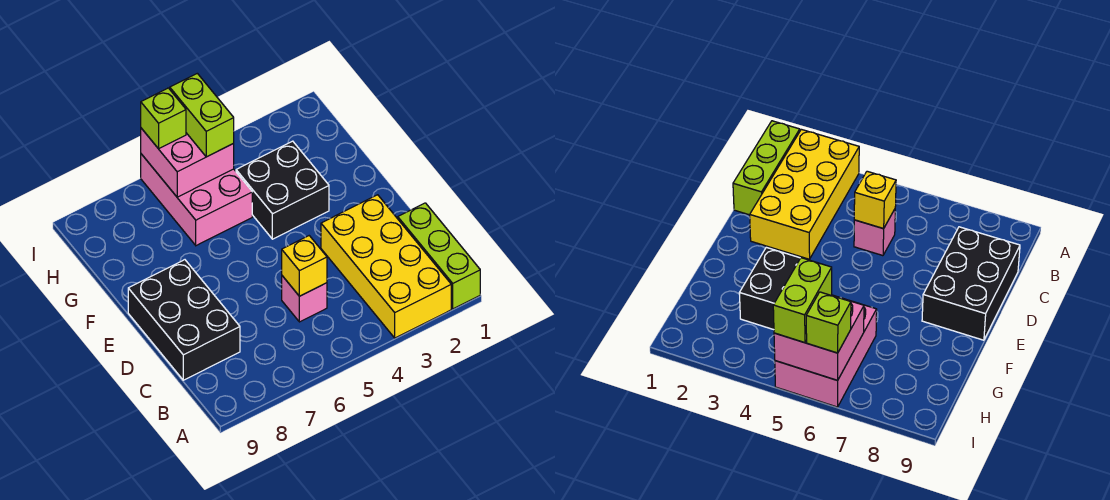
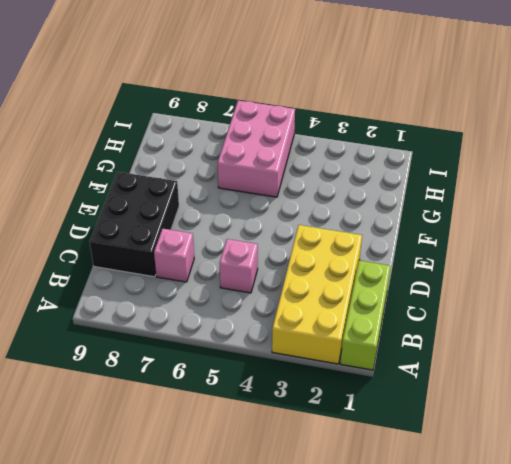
pink 1x1 brick [154,229,194,282] -> none
none -> black 2x2 brick [236,141,329,239]
none -> yellow 1x1 brick [282,236,327,296]

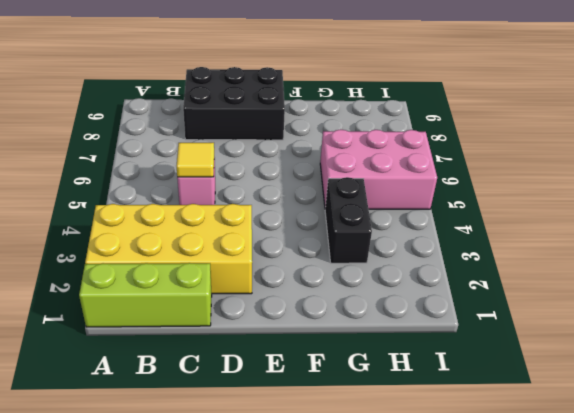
yellow 1x1 tile [177,143,214,177] -> yellow 1x1 brick [282,236,327,296]
black 1x2 brick [325,177,372,263] -> black 2x2 brick [236,141,329,239]
none -> pink 2x2 brick [141,128,234,197]
none -> lime 1x2 brick [170,73,234,157]

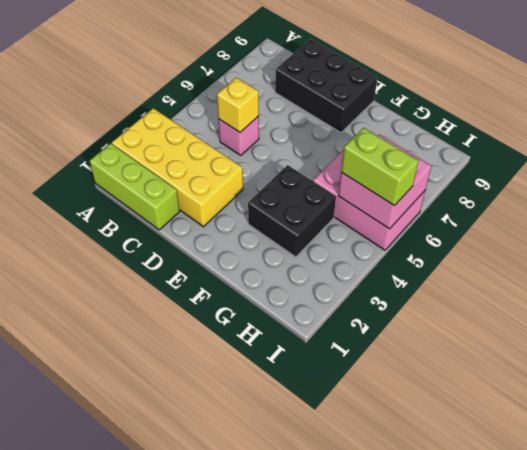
none -> lime 1x1 brick [141,88,186,149]

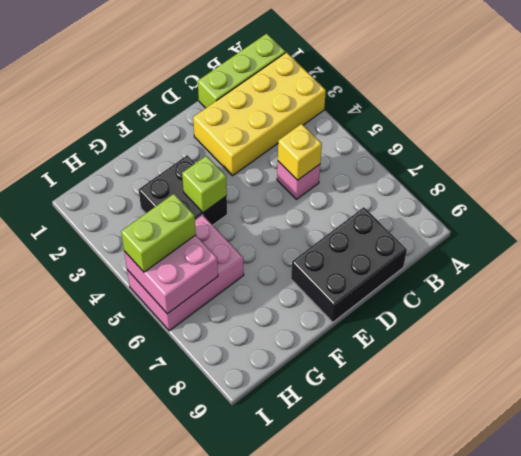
lime 1x1 brick [182,156,227,213] -> lime 1x1 brick moved to [141,88,186,149]

